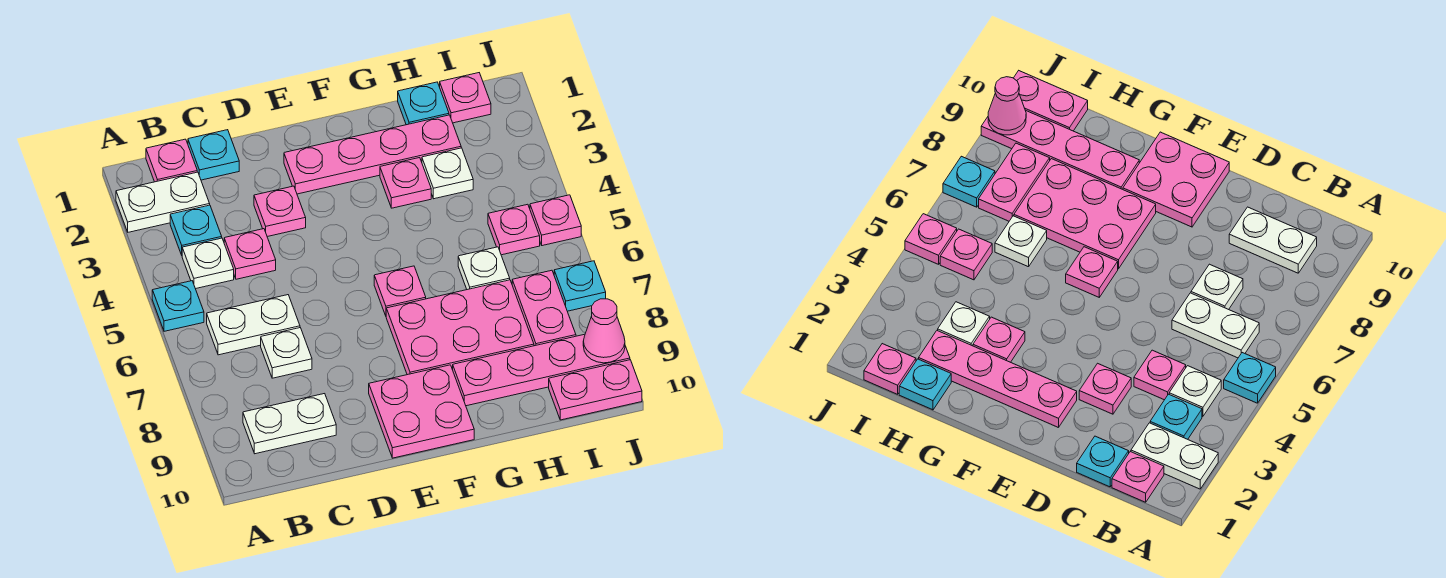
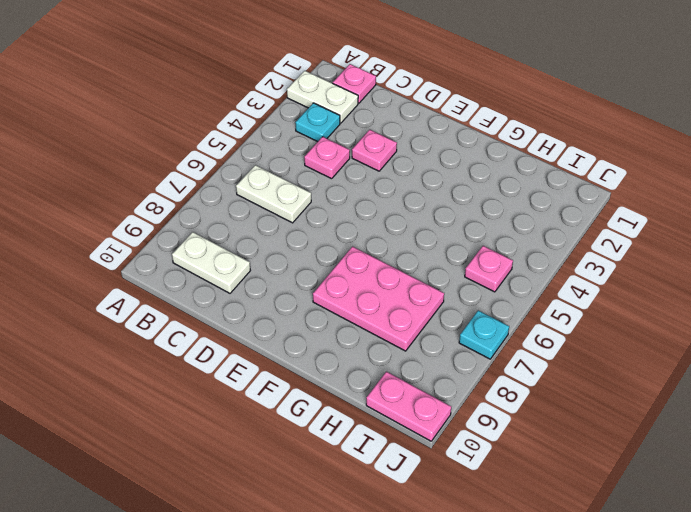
none -> cyan 1x1 plate [152,281,204,331]
none -> white 1x1 plate [182,238,234,289]
none -> cyan 1x1 plate [188,130,239,180]

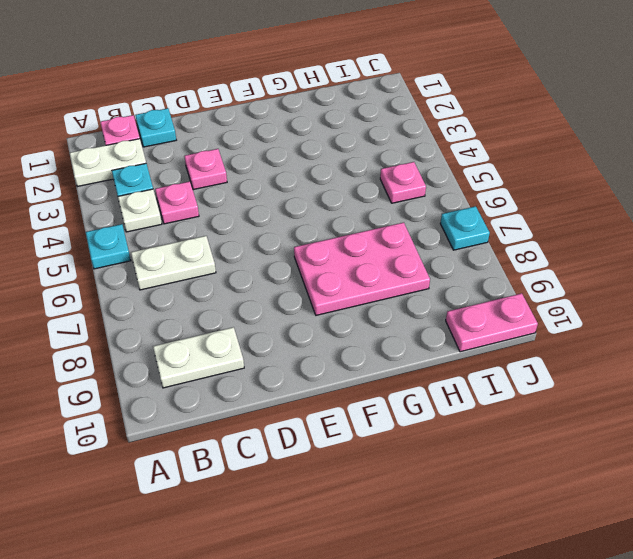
none -> white 1x1 plate [261,328,312,378]
none -> pink 1x4 plate [284,115,461,194]
none -> pink 2x2 plate [369,365,474,458]

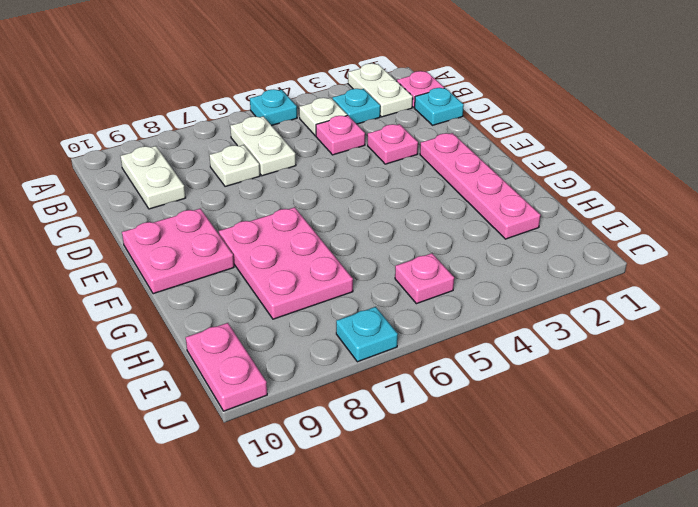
none -> pink 1x1 plate [374,266,426,316]
none -> pink 1x1 plate [380,158,431,208]
none -> pink 1x4 plate [453,334,630,406]

